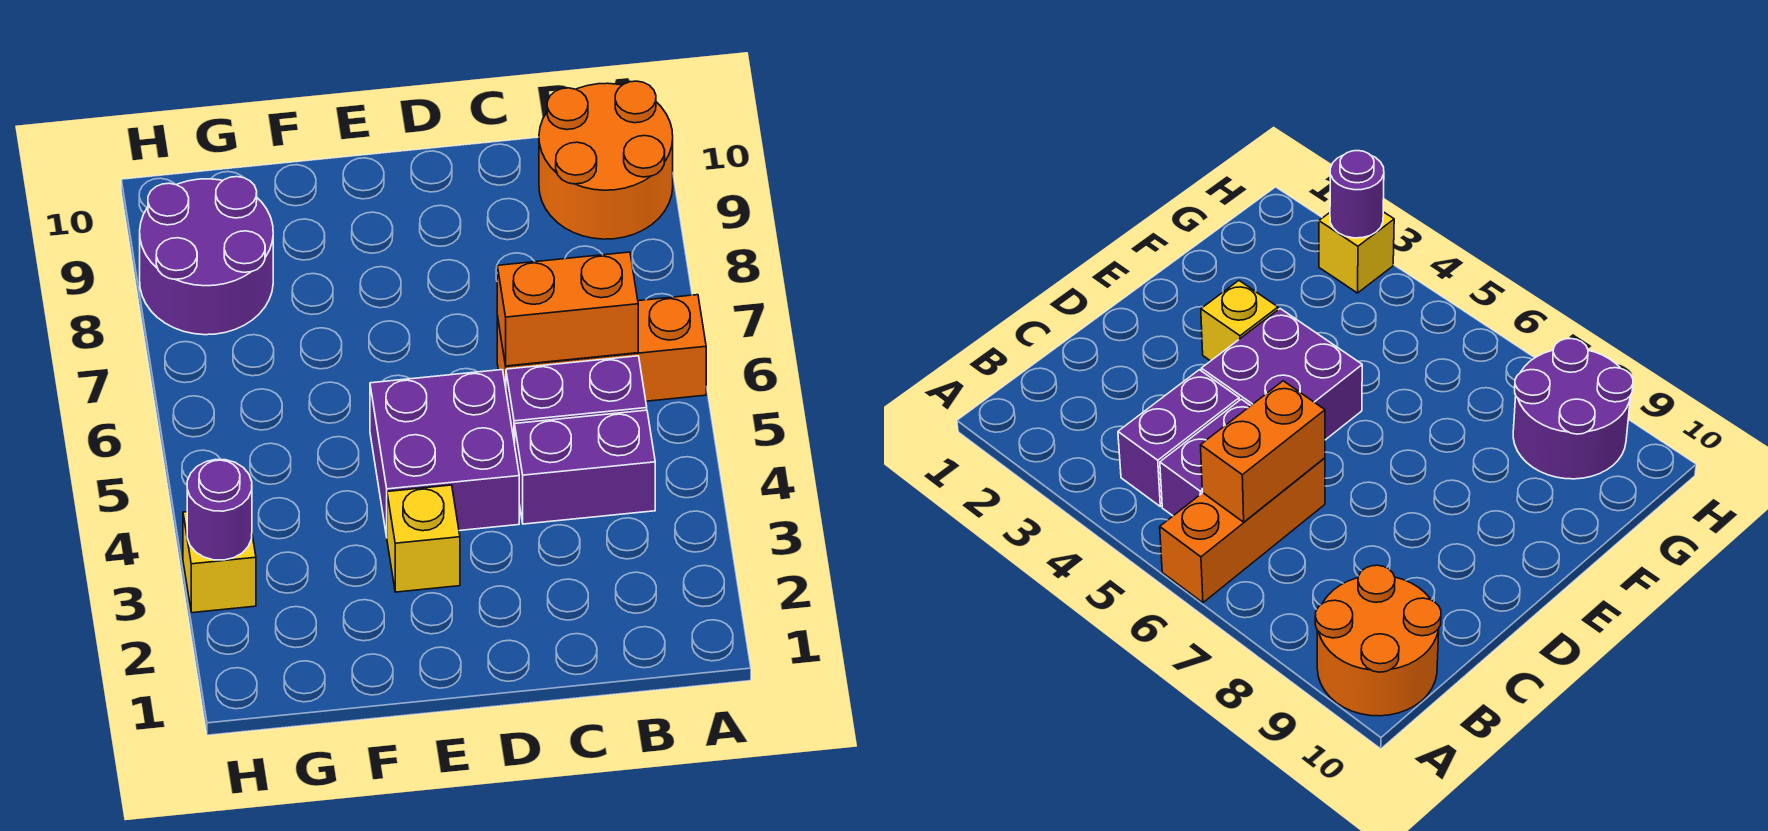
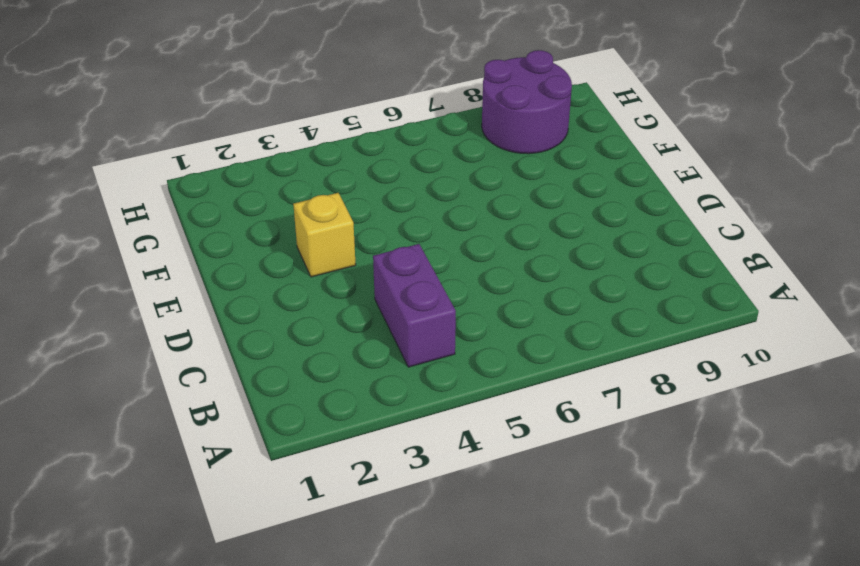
none -> orange 1x3 brick [497,295,706,401]
none -> orange 2x2 round brick [539,81,673,239]

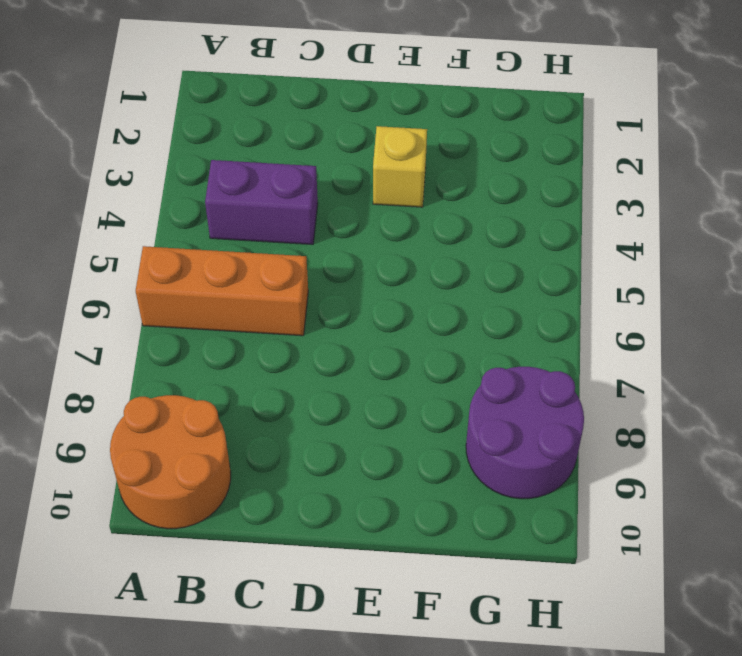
none -> purple 1x2 brick [506,356,647,444]
none -> purple 2x2 brick [370,370,519,536]

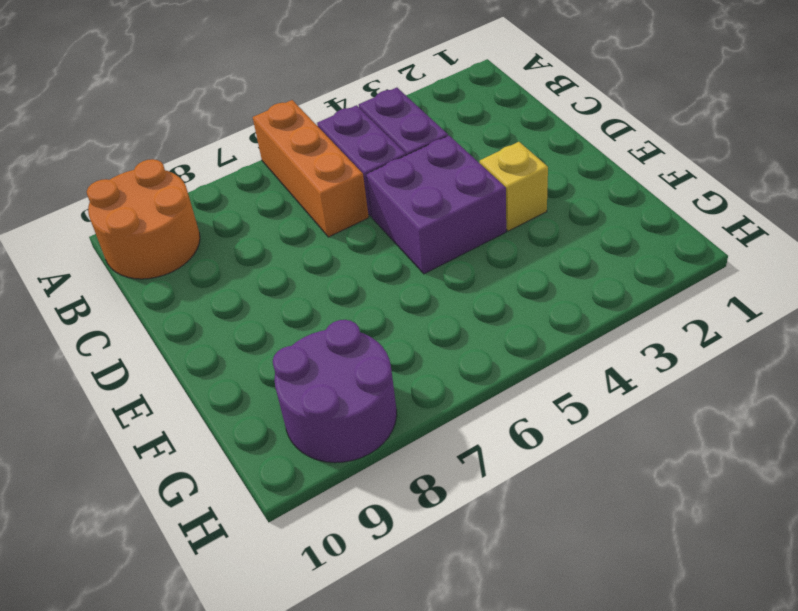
none -> yellow 1x1 brick [183,512,256,613]
none -> orange 1x2 brick [497,252,638,366]

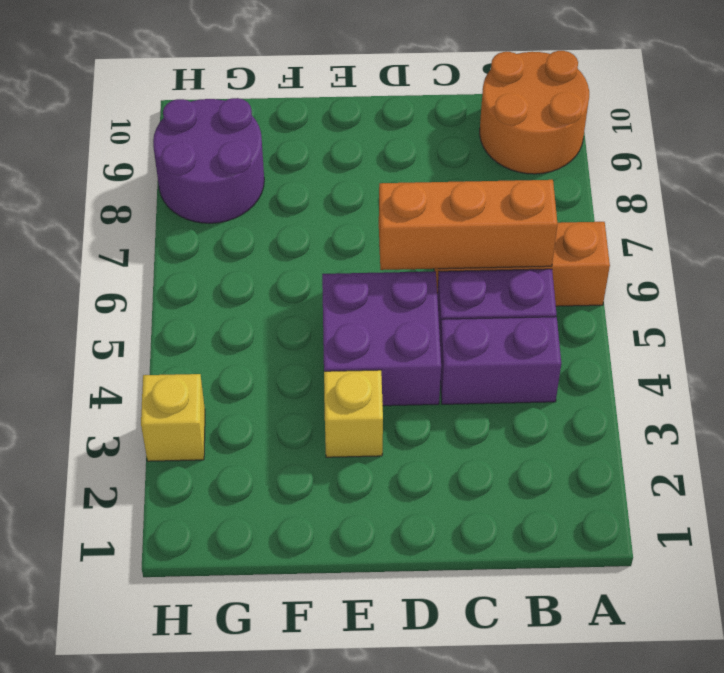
orange 1x3 brick [379,180,558,270] -> orange 1x2 brick [497,252,638,366]
none -> purple 1x1 round brick [187,459,252,560]

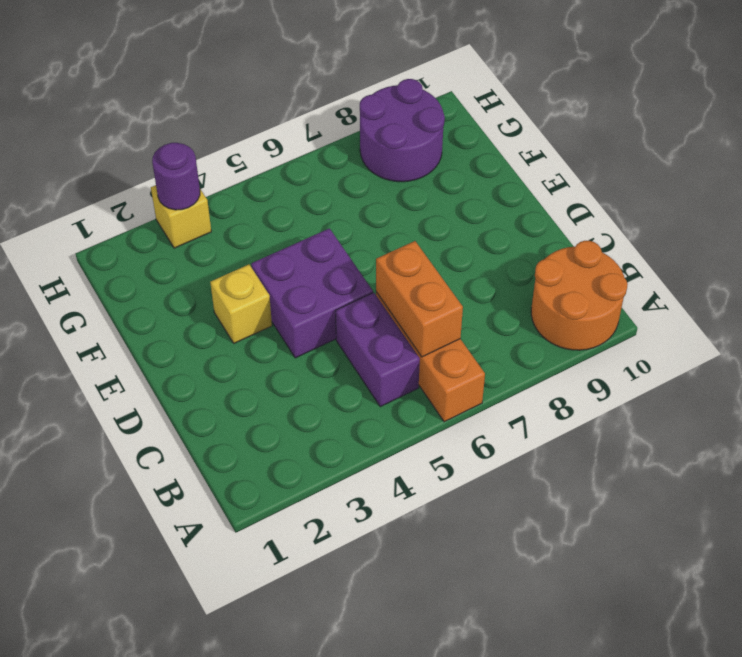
none -> purple 1x2 brick [515,410,655,524]

